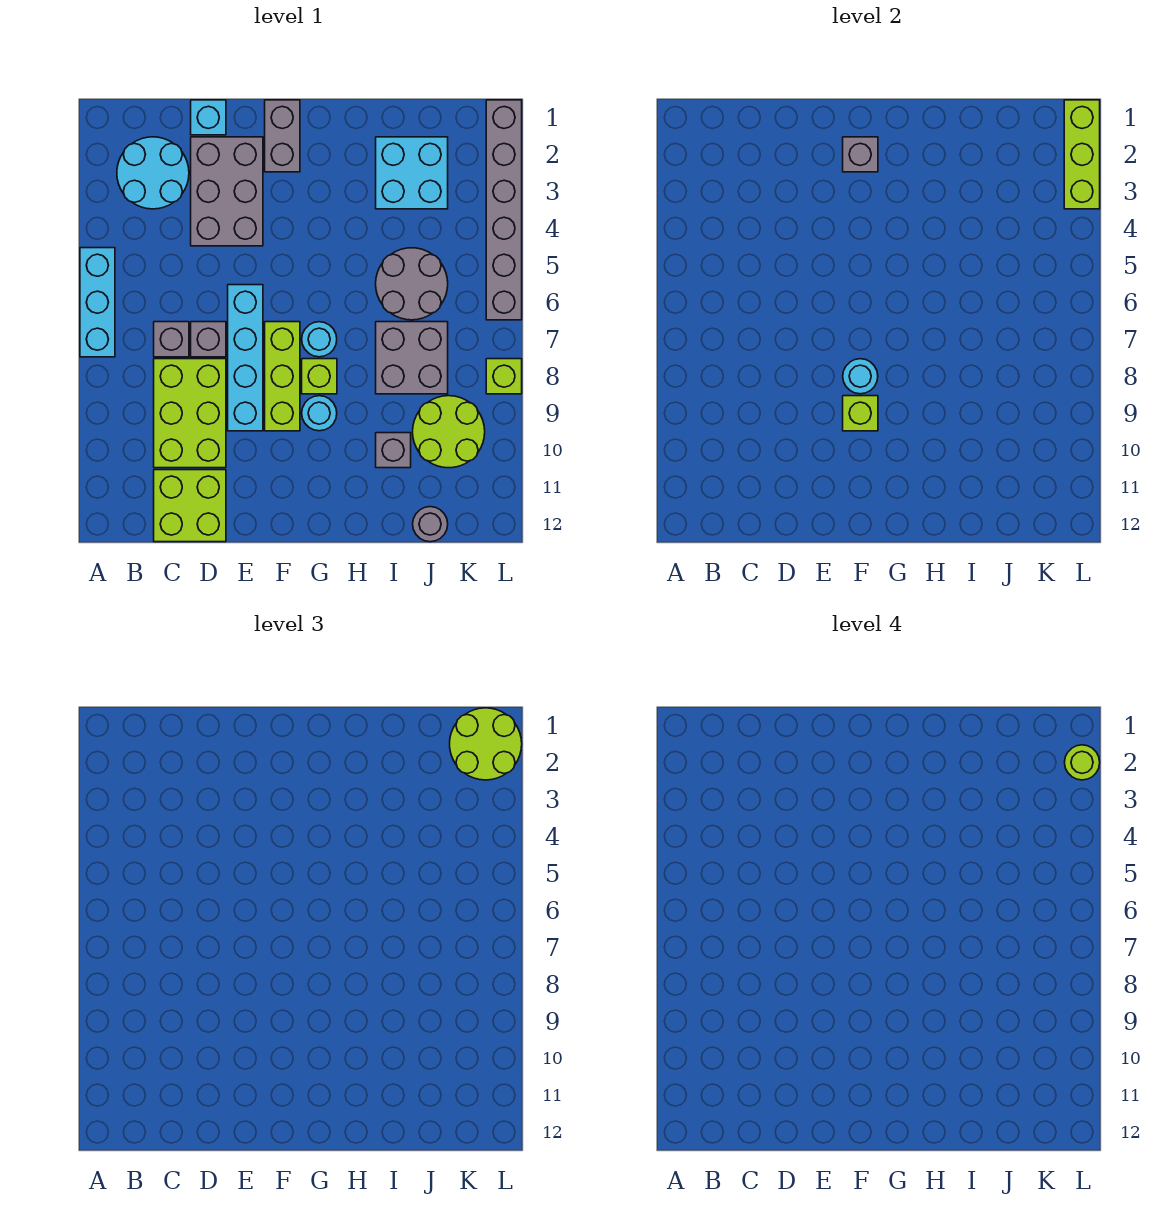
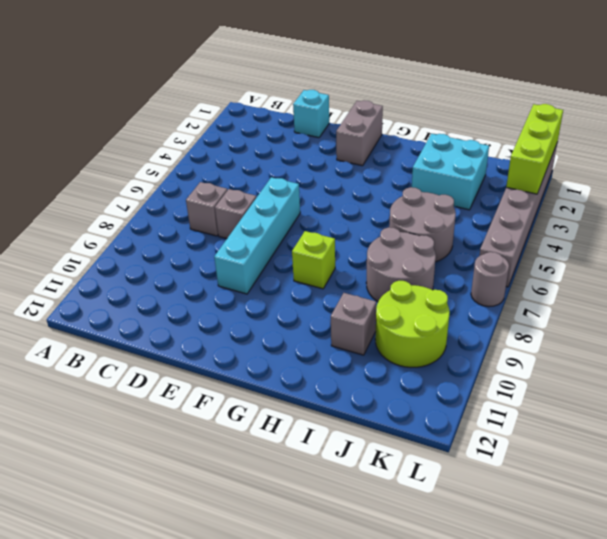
grey 2x2 round brick [366,227,436,302] -> grey 2x2 brick [376,322,448,394]
grey 1x1 round brick [471,252,509,307] -> grey 1x1 round brick moved to [413,507,448,542]
none -> cyan 1x3 brick [80,248,115,357]
none -> cyan 2x2 round brick [117,137,189,209]
none -> lime 2x3 brick [154,359,226,468]

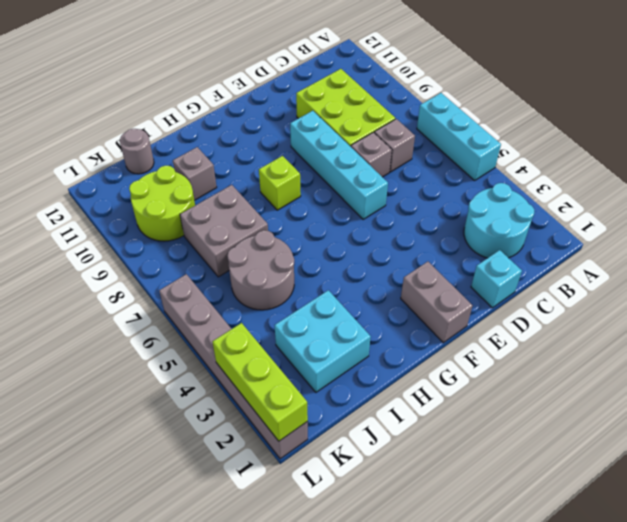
none -> lime 2x2 brick [154,470,226,542]
none -> grey 2x3 brick [191,137,263,246]
none -> lime 1x3 brick [265,322,300,431]

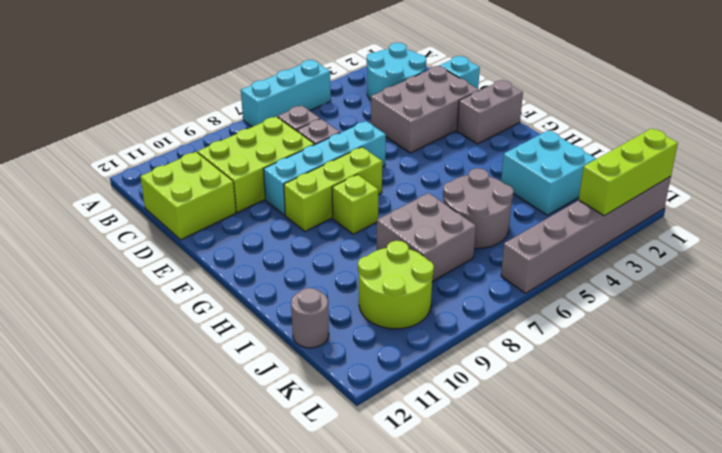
none -> cyan 1x1 round brick [302,322,337,357]
none -> cyan 1x1 round brick [302,396,337,431]
none -> grey 1x1 brick [376,433,411,468]

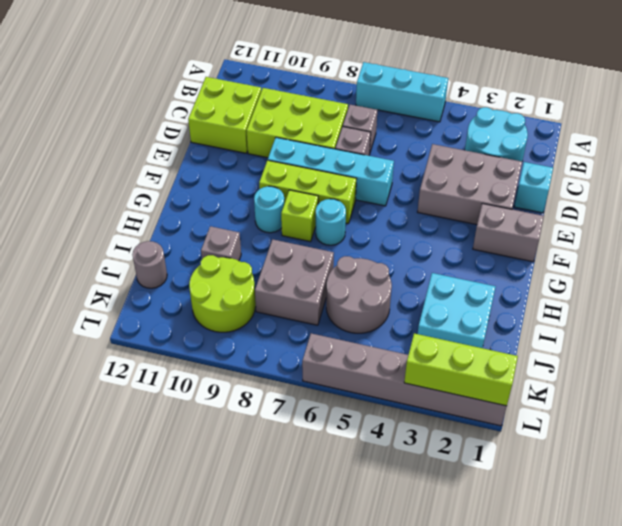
none -> lime 1x1 brick [486,359,522,394]
none -> grey 1x1 brick [843,137,878,172]
none -> cyan 1x1 round brick [843,359,878,394]

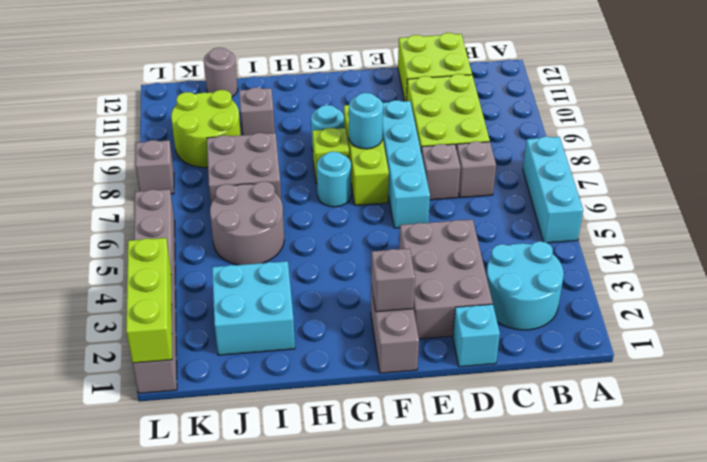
grey 1x1 brick [135,140,174,194] -> lime 1x1 brick [486,359,522,394]
none -> lime 1x1 brick [843,396,878,431]
none -> lime 2x2 round brick [450,708,522,780]
none -> lime 1x1 round brick [1065,745,1100,780]

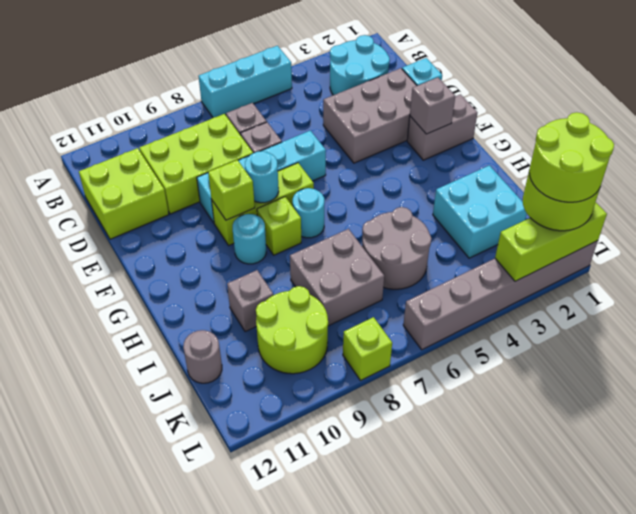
lime 2x2 round brick [529,112,614,202] -> lime 1x1 round brick [1065,745,1100,780]

